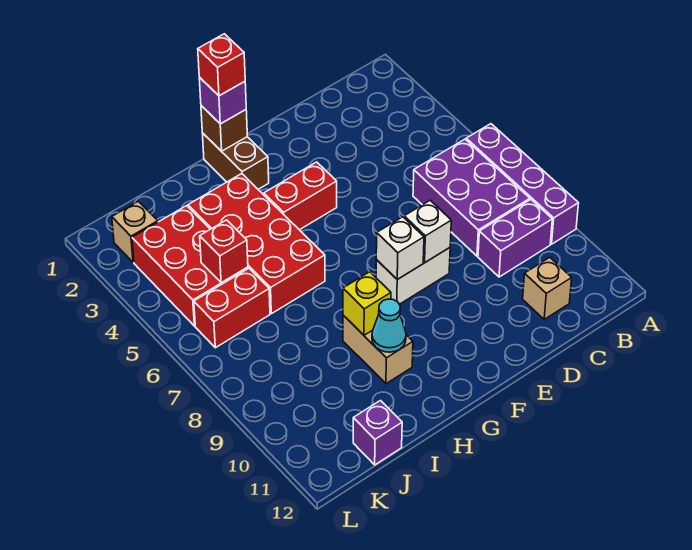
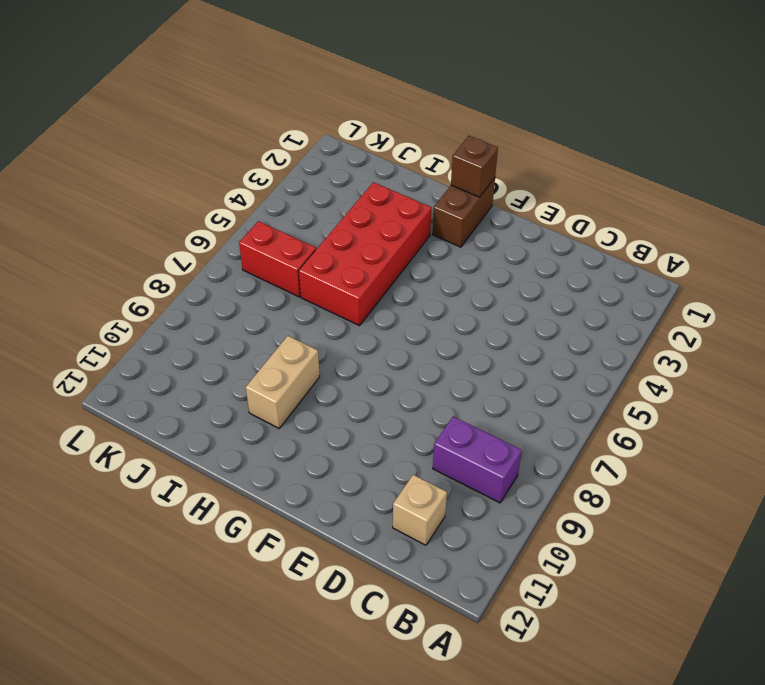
none -> purple 1x4 brick [466,124,579,244]
none -> purple 2x3 brick [413,139,530,256]
none -> white 1x2 brick [376,248,450,304]

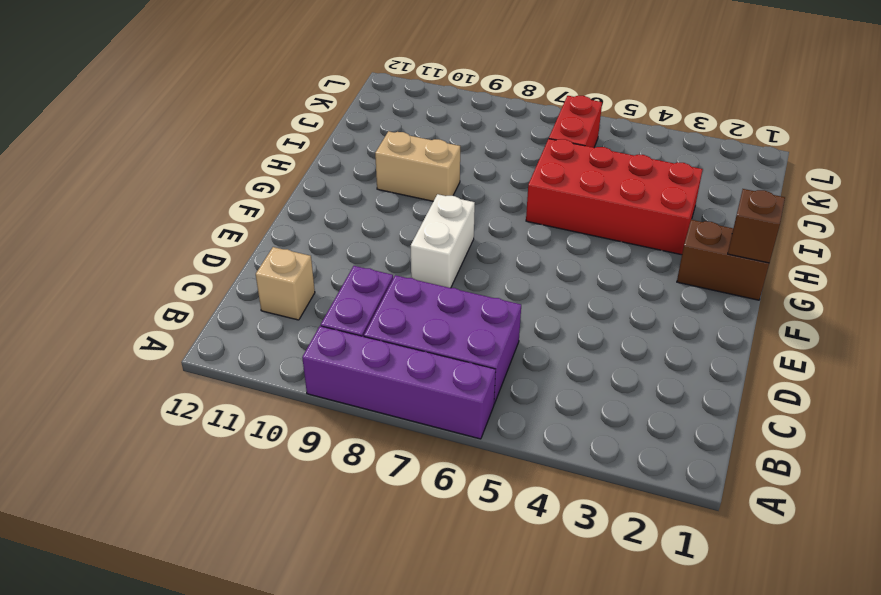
none -> red 1x2 brick [264,162,337,230]
none -> red 2x3 brick [132,206,248,326]
none -> purple 1x1 brick [353,401,402,465]

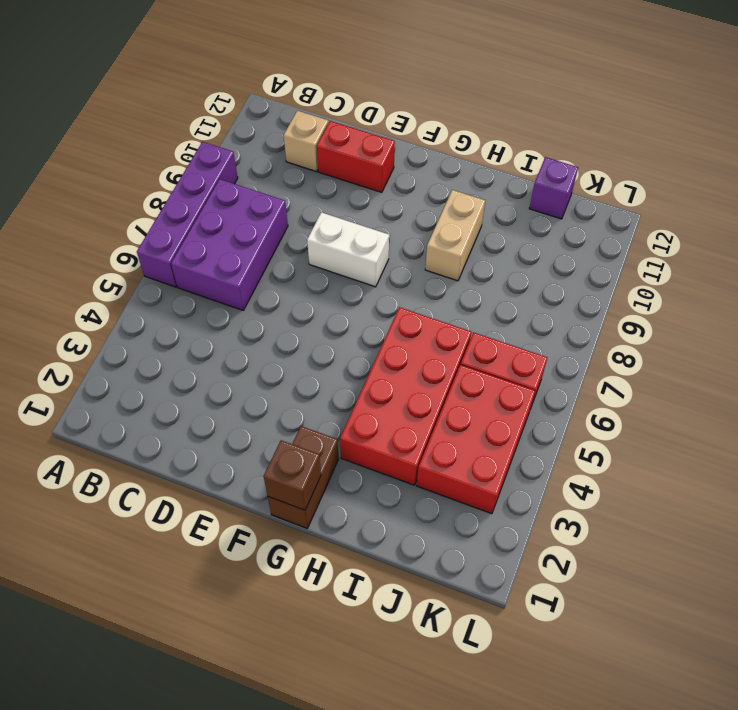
red 1x2 brick [317,121,395,192] -> red 1x2 brick moved to [264,162,337,230]
none -> purple 1x2 brick [478,200,552,277]
none -> tan 1x1 brick [112,201,158,263]
none -> white 1x1 brick [404,200,451,262]

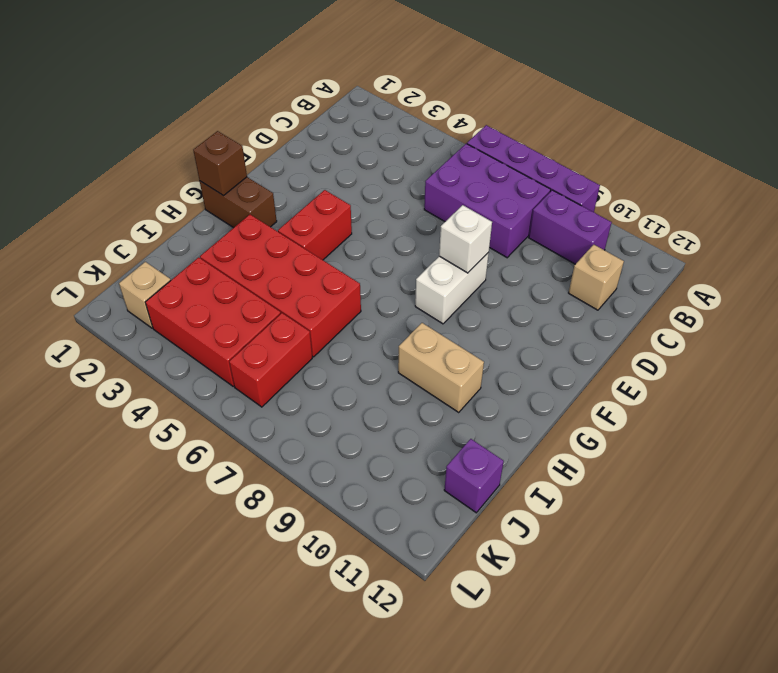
purple 1x2 brick [529,190,612,264] -> purple 1x2 brick turned to [478,200,552,277]
none -> white 1x1 brick [376,217,424,279]
none -> yellow 1x1 brick [343,272,391,335]
none -> cyan 1x1 cone [372,299,406,352]

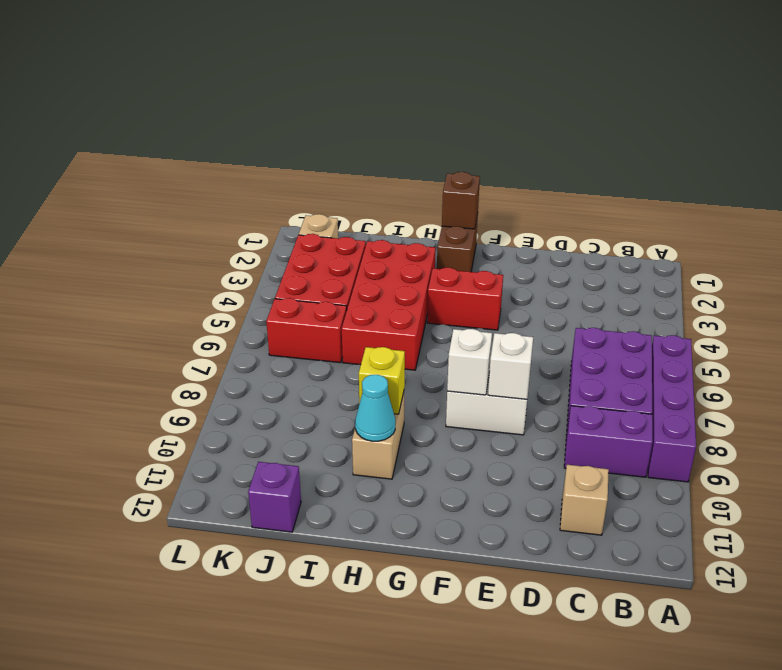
none -> red 1x1 brick [200,220,248,283]
none -> purple 1x1 brick [199,77,246,124]
none -> red 1x1 brick [198,34,245,96]

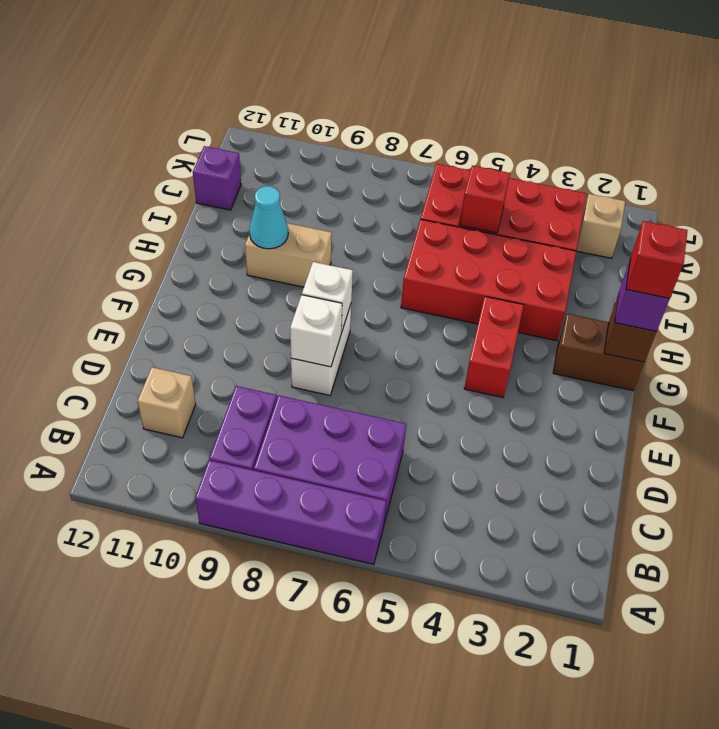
none -> yellow 1x1 brick [343,272,391,335]

